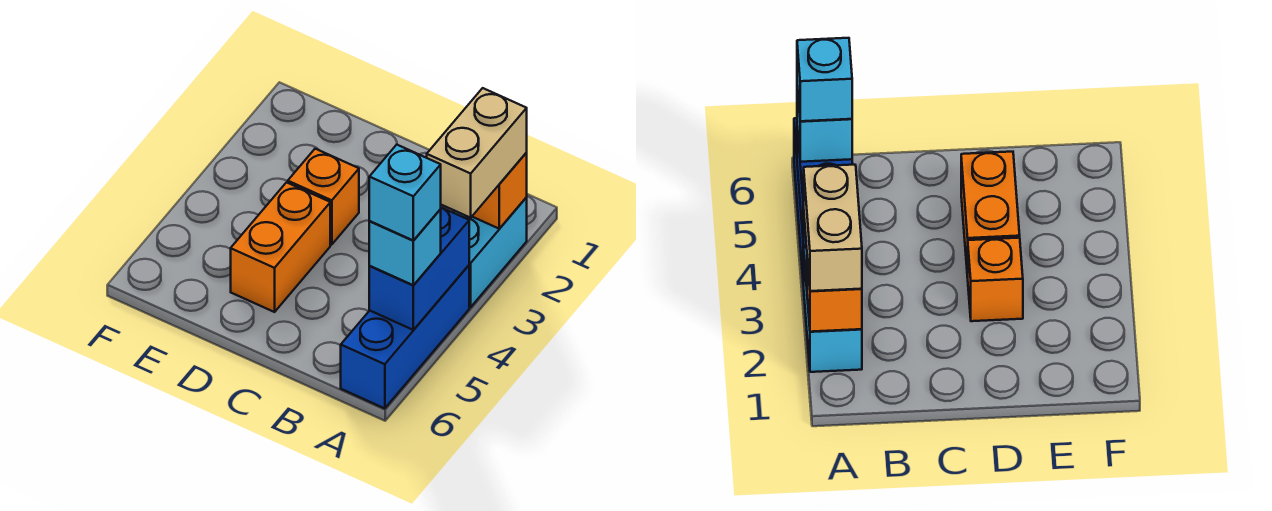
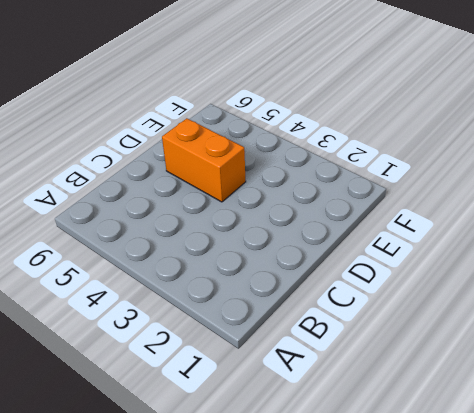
none -> cyan 1x2 brick [453,197,527,307]
none -> blue 1x3 brick [341,265,469,408]

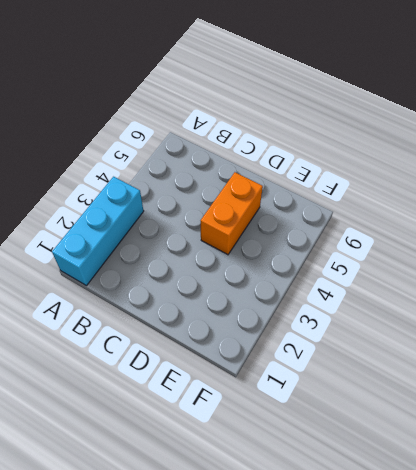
cyan 1x3 brick [52,177,144,286] -> cyan 1x2 brick [453,197,527,307]
none -> blue 1x3 brick [341,265,469,408]
none -> orange 1x1 brick [288,149,359,245]

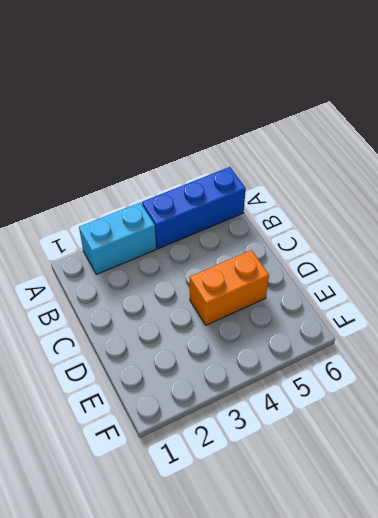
none -> orange 1x1 brick [288,149,359,245]
none -> orange 1x1 brick [472,153,527,229]

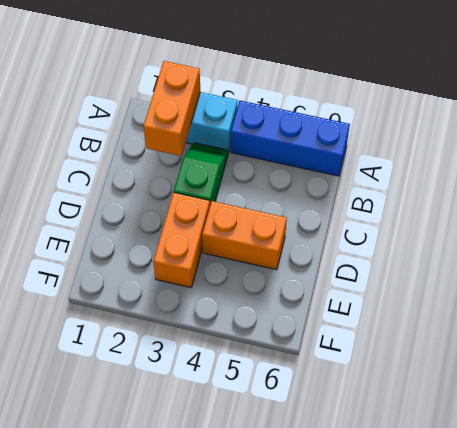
orange 1x2 brick [143,61,200,156] -> orange 1x1 brick [472,153,527,229]
green 1x2 slope [174,143,228,204] -> none
orange 1x2 brick [153,193,210,288] -> orange 1x1 brick [288,149,359,245]
none -> blue 1x2 brick [369,207,469,330]
none -> tan 1x2 brick [427,88,527,218]

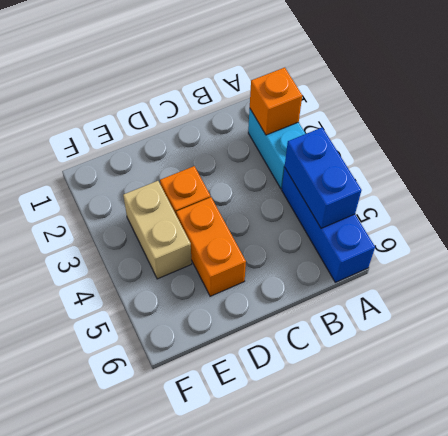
tan 1x2 brick [123,181,192,279] -> tan 1x2 brick moved to [427,88,527,218]
none -> cyan 1x1 brick [369,209,441,285]
none -> cyan 1x1 brick [369,145,441,241]

